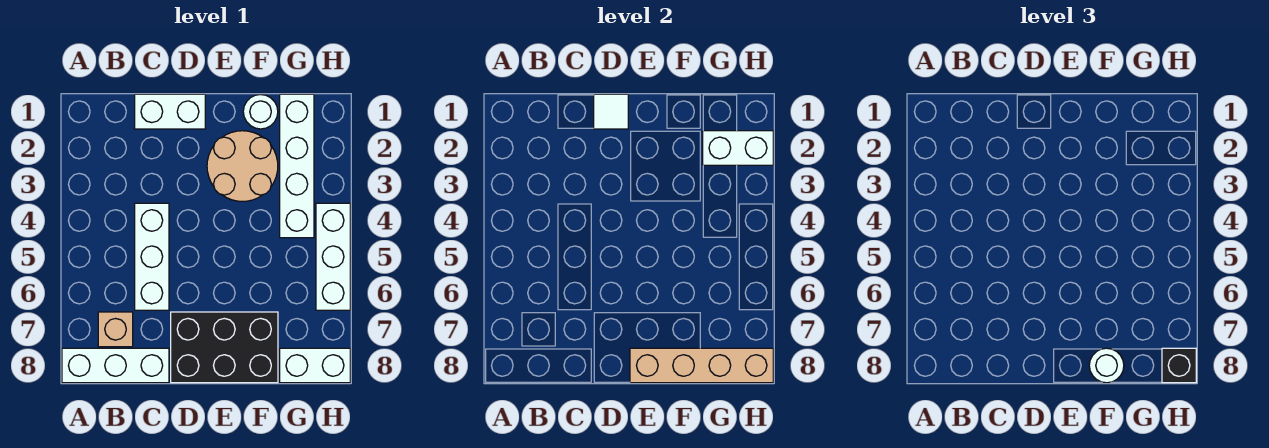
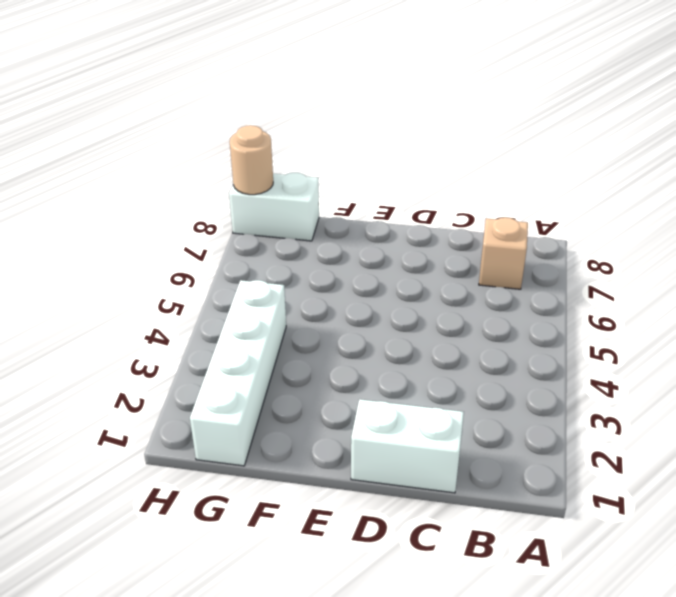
tan 1x1 round brick [230,125,273,195] -> tan 1x4 brick [630,348,773,383]
none -> white 1x3 brick [62,348,169,383]
none -> white 1x3 brick [135,203,169,310]
none -> black 2x3 brick [171,312,278,383]

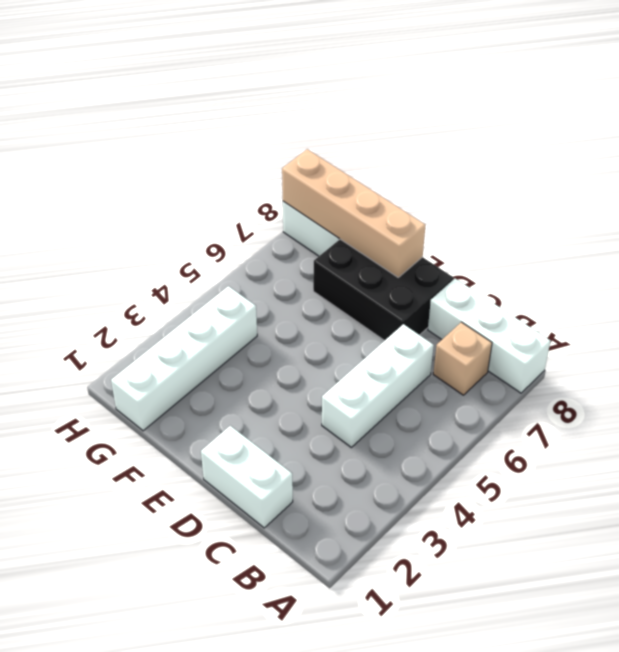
none -> tan 2x2 round brick [207,131,278,202]
none -> white 1x1 round brick [243,95,278,129]
none -> white 1x3 brick [316,203,350,310]

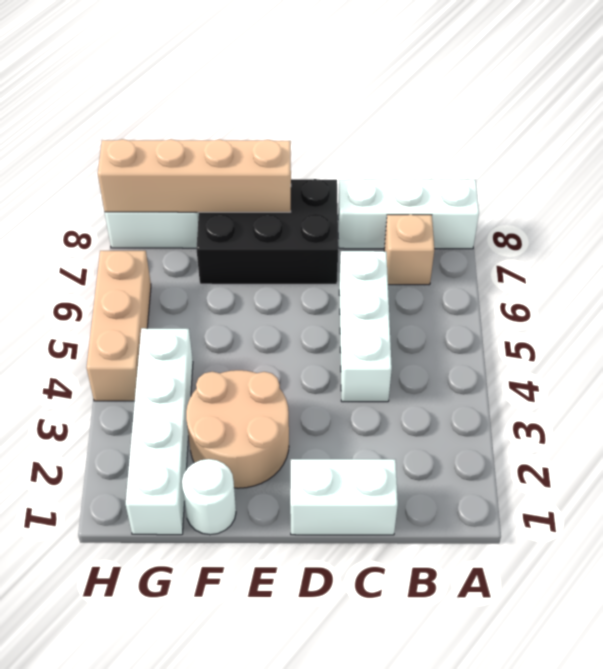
tan 1x3 brick [86,251,151,401] -> white 1x3 brick [316,203,350,310]
none -> white 1x1 tile [594,94,628,129]
none -> white 1x2 brick [703,131,773,165]
none -> white 1x1 round brick [1089,348,1124,383]

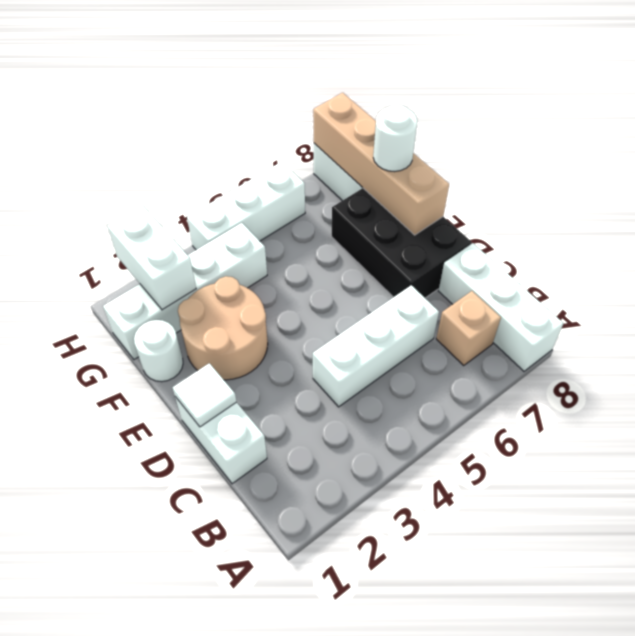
none -> black 1x1 brick [1162,348,1196,383]

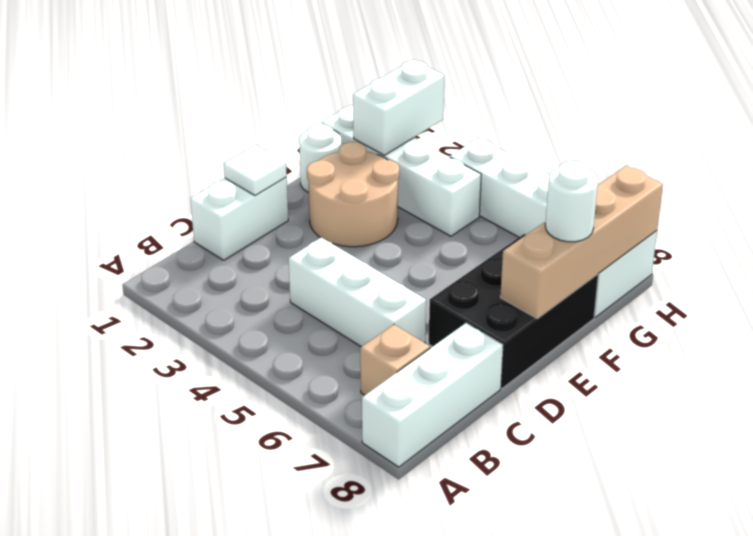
none -> black 1x1 brick [1162,348,1196,383]

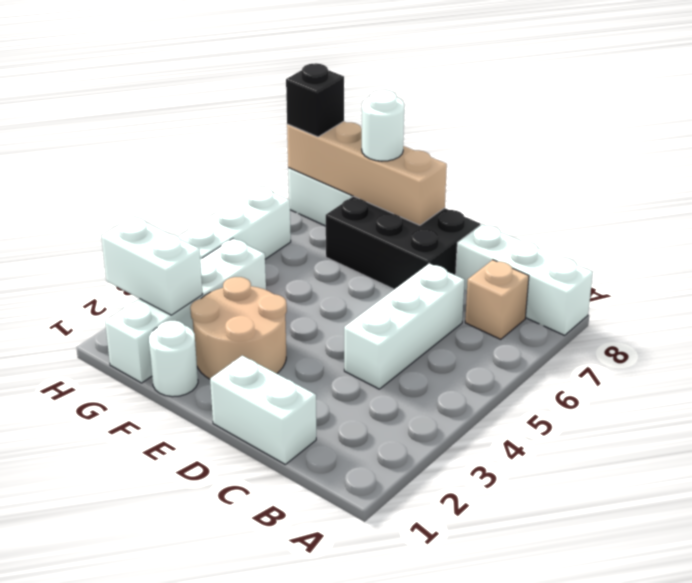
none -> white 1x1 tile [594,94,628,129]

